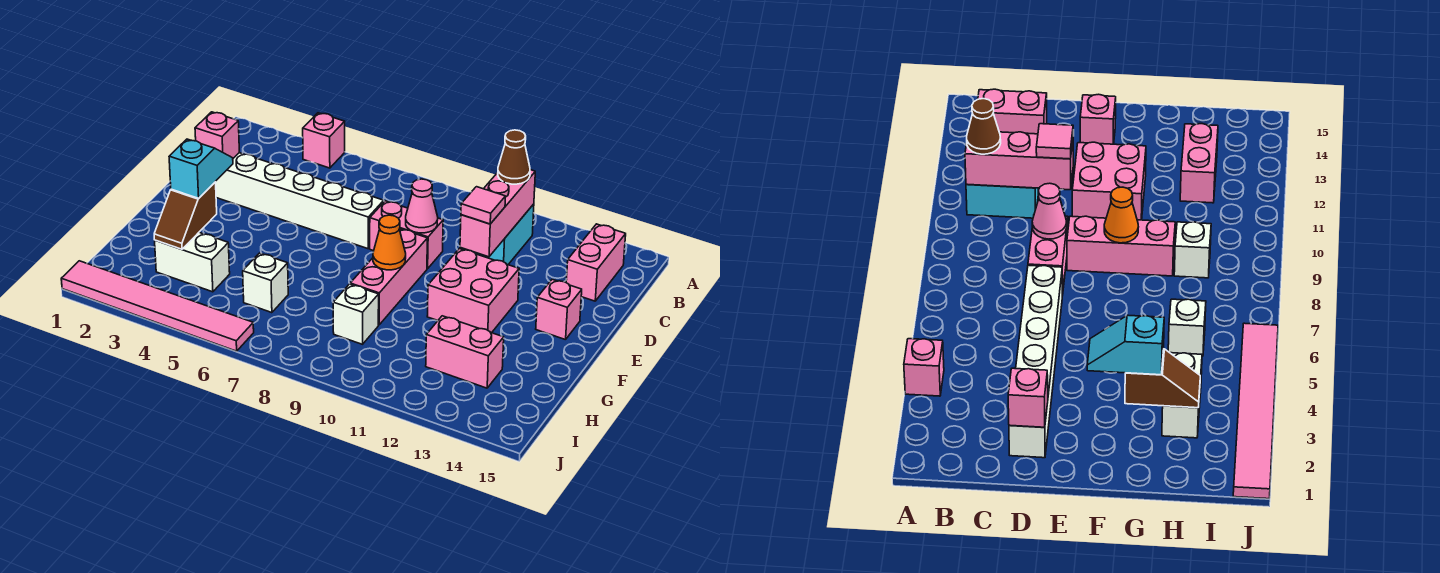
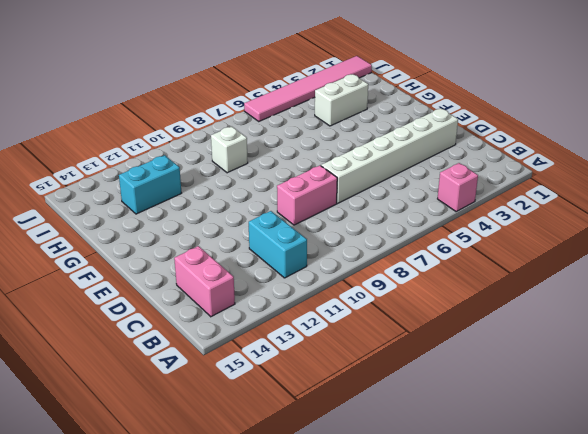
cyan 1x2 brick [119,155,181,214] -> pink 1x2 brick [426,316,504,388]
none -> pink 1x3 brick [350,229,427,325]
none -> pink 2x2 brick [427,249,519,333]
none -> pink 1x1 brick [536,279,582,340]

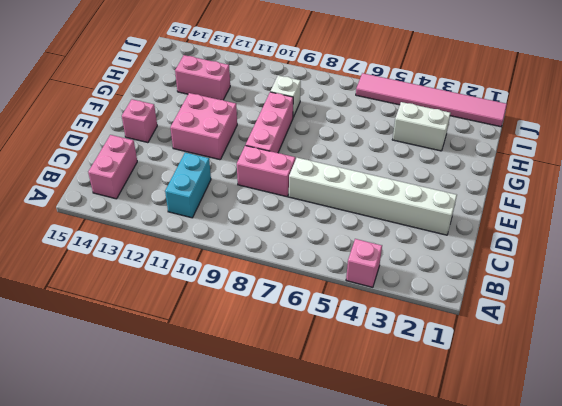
none -> white 1x1 brick [243,253,288,313]
none -> pink 1x3 brick [460,170,535,257]
none -> pink 1x1 brick [195,112,239,158]

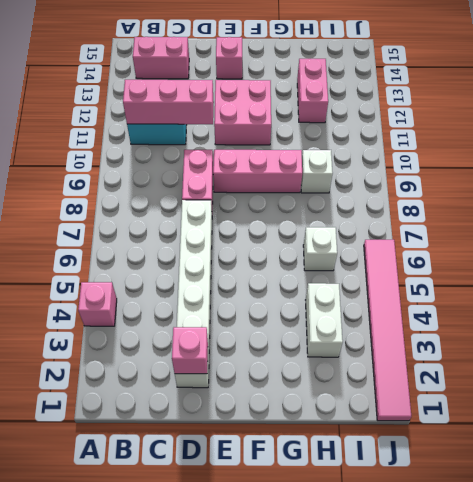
none -> pink 1x1 cone [406,179,438,233]
none -> orange 1x1 cone [373,215,406,270]
none -> brown 1x2 slope [154,182,217,249]

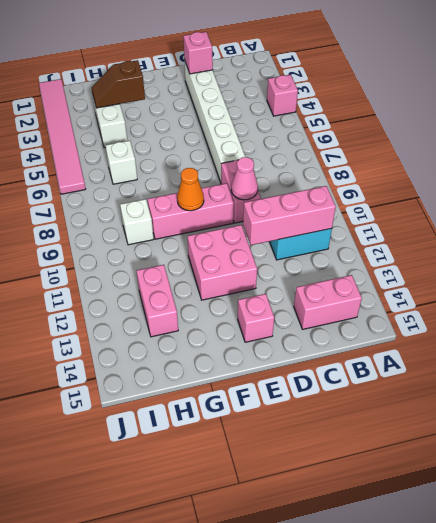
none -> brown 1x1 cone [498,130,530,184]
none -> pink 1x1 tile [461,187,506,224]
none -> cyan 1x2 slope [169,139,233,198]

